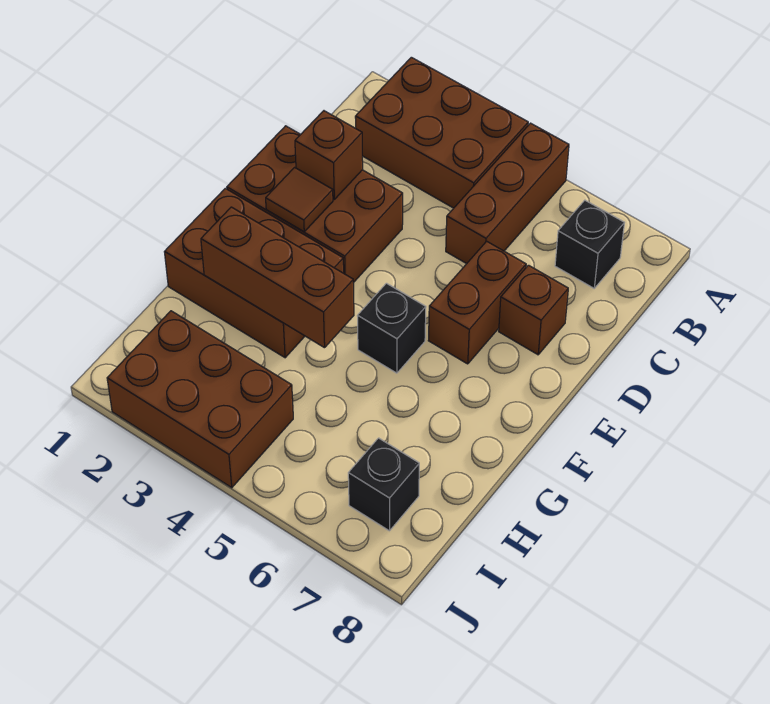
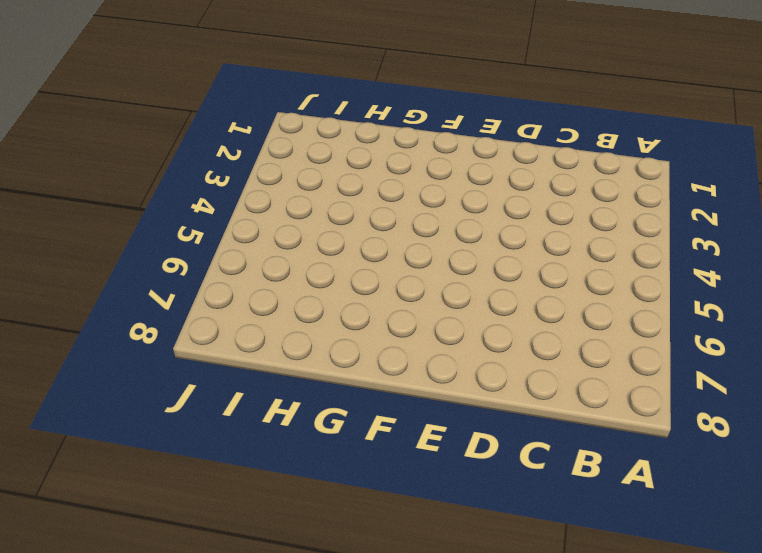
none -> brown 2x3 brick [355,57,528,208]
none -> brown 1x3 brick [446,123,569,264]
none -> black 1x1 brick [555,200,624,288]

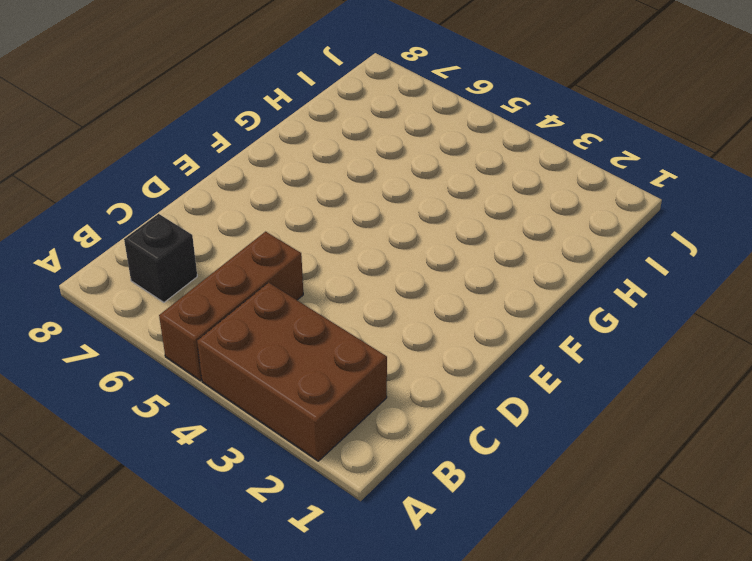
none -> brown 2x3 brick [227,126,403,283]
none -> brown 1x2 brick [428,241,526,364]
none -> brown 1x1 brick [499,265,568,355]

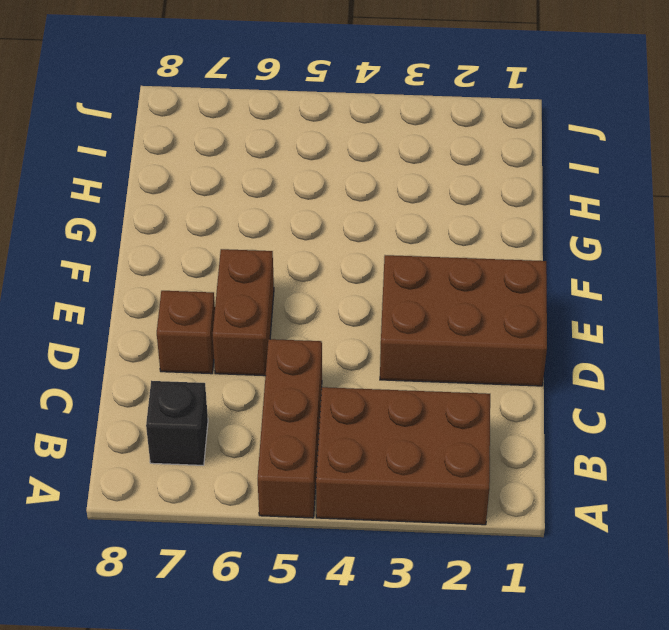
none -> brown 2x3 brick [165,188,344,358]
none -> black 1x1 brick [357,283,426,373]
none -> brown 2x3 brick [107,311,293,488]

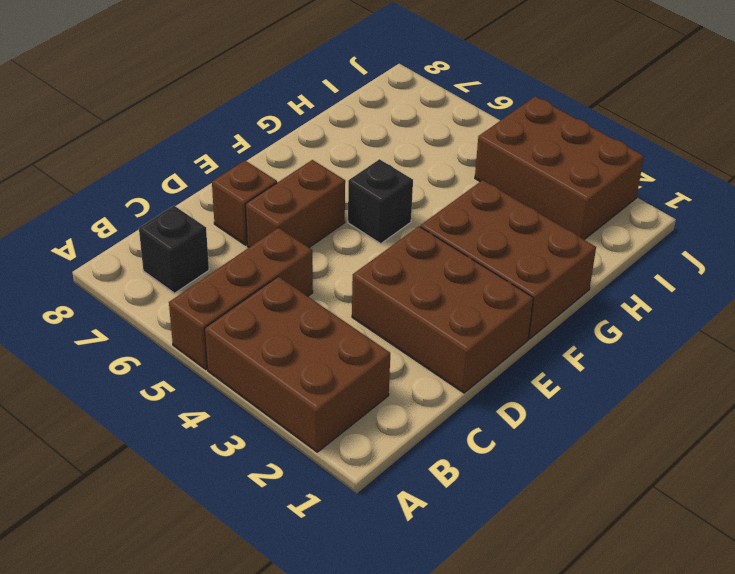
none -> black 1x1 brick [348,438,419,531]
none -> brown 1x1 brick [295,111,363,199]
none -> brown 1x1 tile [266,167,333,232]

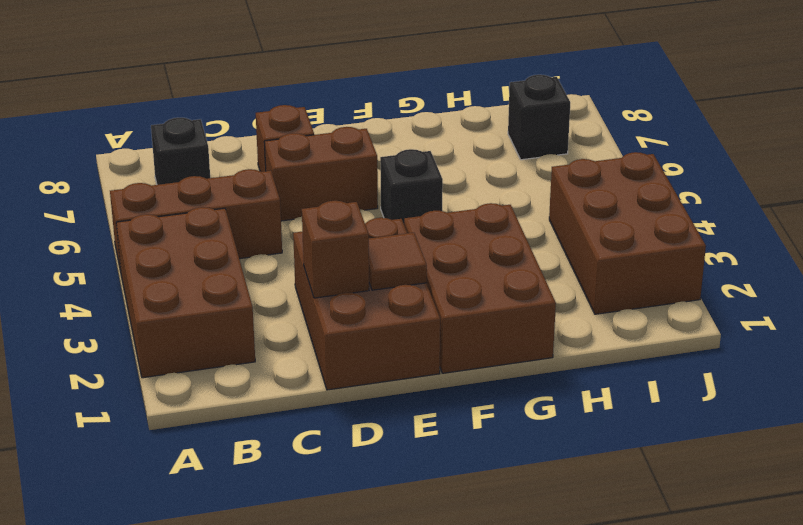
none -> brown 1x3 brick [201,207,354,348]

